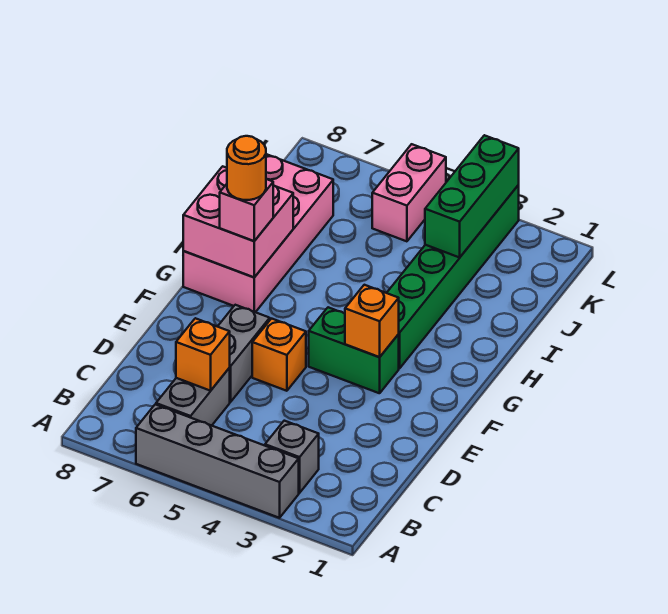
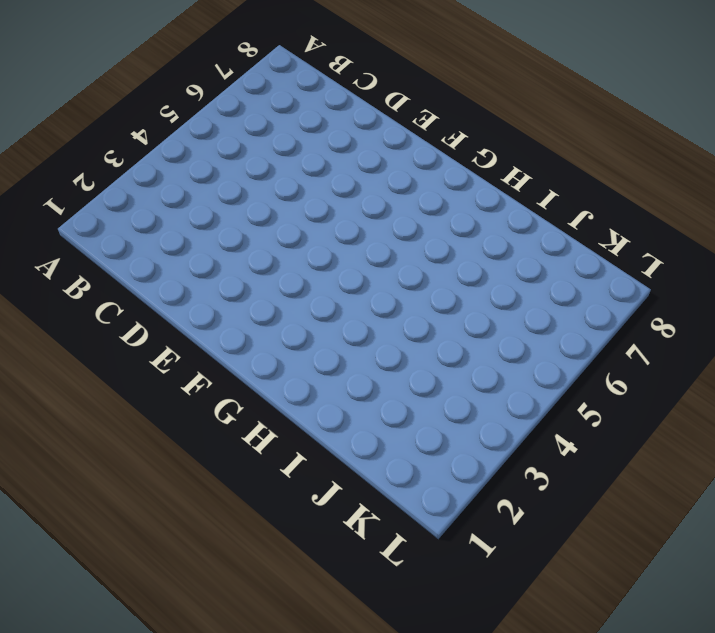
none -> grey 1x4 brick [136,404,299,518]
none -> grey 1x1 brick [265,421,319,493]
none -> grey 1x2 brick [156,368,230,426]

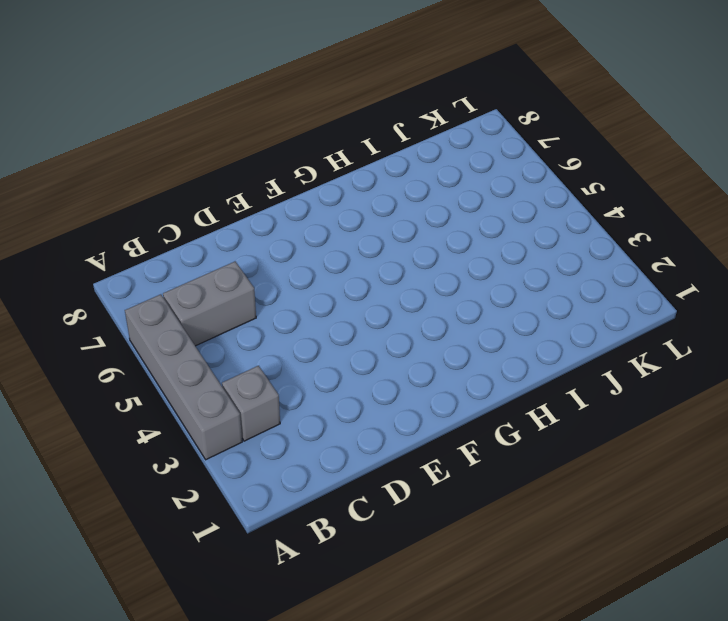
none -> grey 1x2 brick [218,305,270,402]
none -> orange 1x1 brick [252,319,306,391]
none -> green 1x2 brick [309,307,399,393]

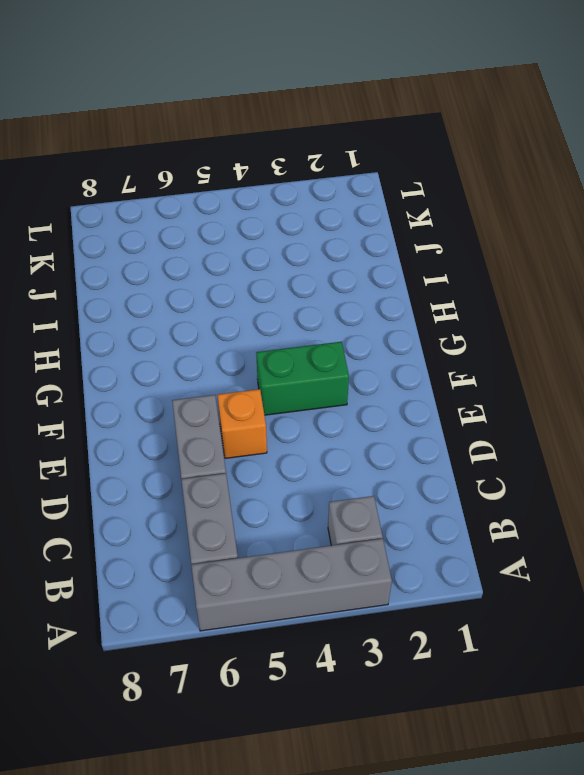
none -> green 1x6 brick [387,185,519,368]
none -> pink 2x4 brick [183,154,333,312]
none -> pink 1x2 brick [372,144,446,241]

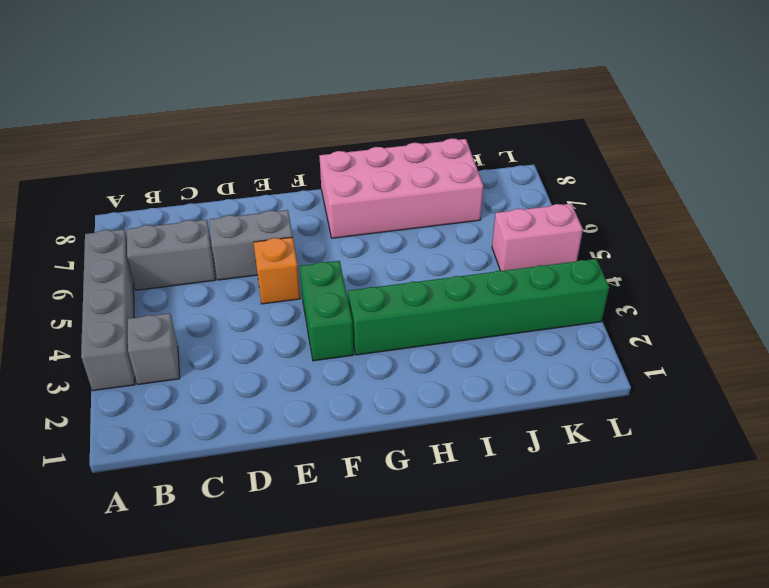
none -> orange 1x1 brick [176,318,230,391]
none -> orange 1x1 brick [345,285,399,357]
none -> pink 2x2 brick [183,166,293,277]

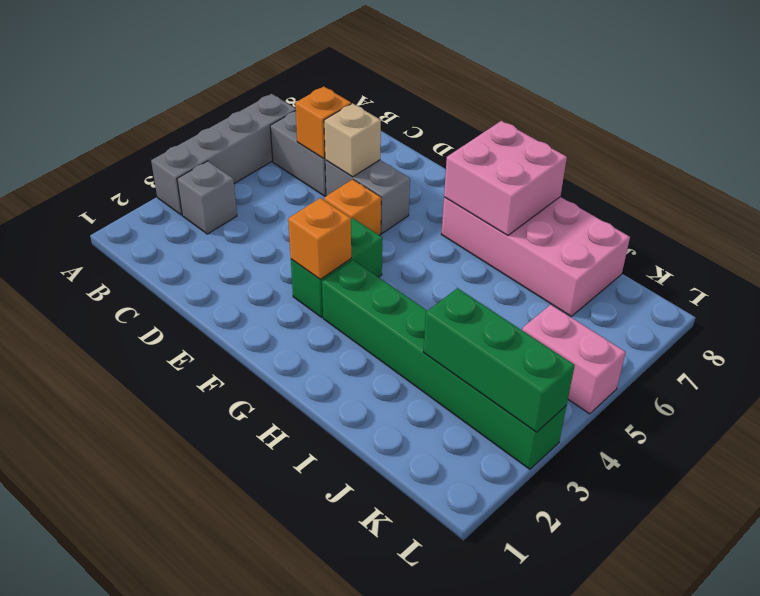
tan 1x1 brick [324,103,381,177] -> none
none -> pink 1x1 brick [220,179,273,241]
none -> orange 1x1 round brick [227,136,266,200]

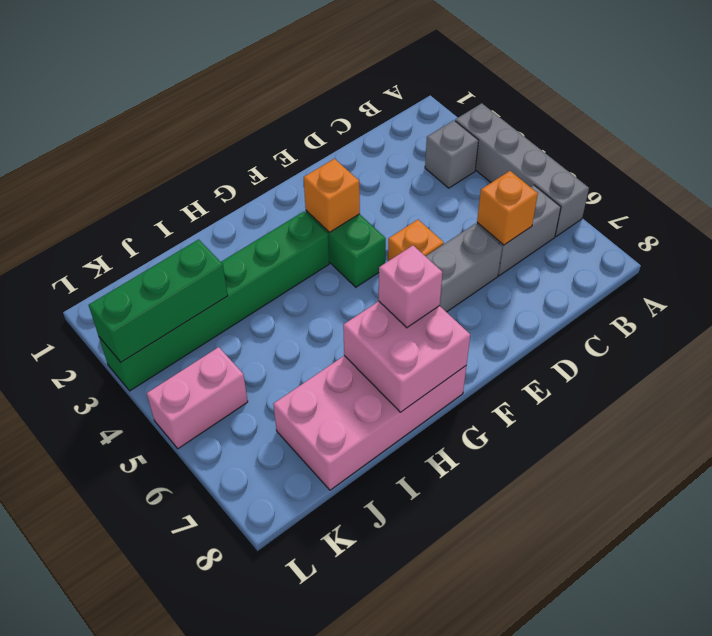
none -> orange 1x1 round brick [227,136,266,200]

